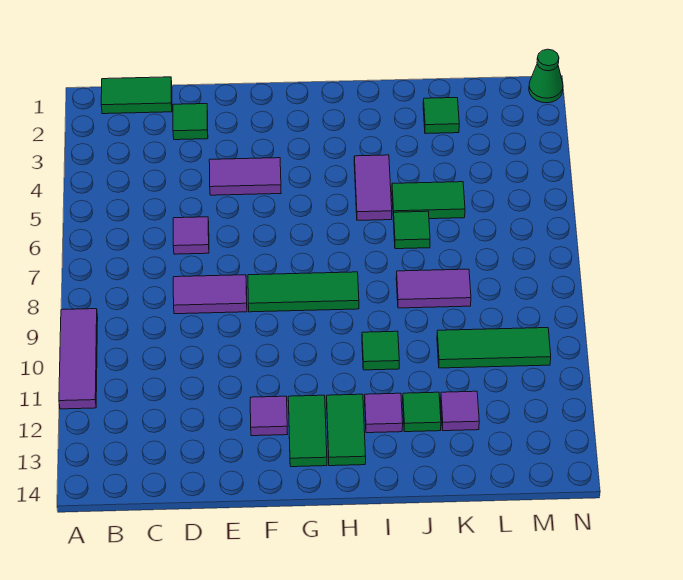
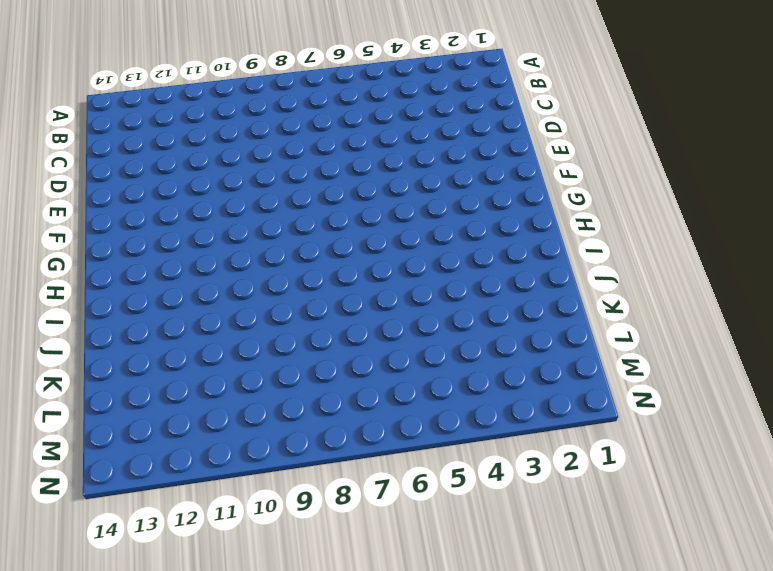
none -> purple 1x3 tile [59,309,98,409]
none -> green 1x2 tile [101,77,172,114]
none -> green 1x1 tile [173,104,208,140]

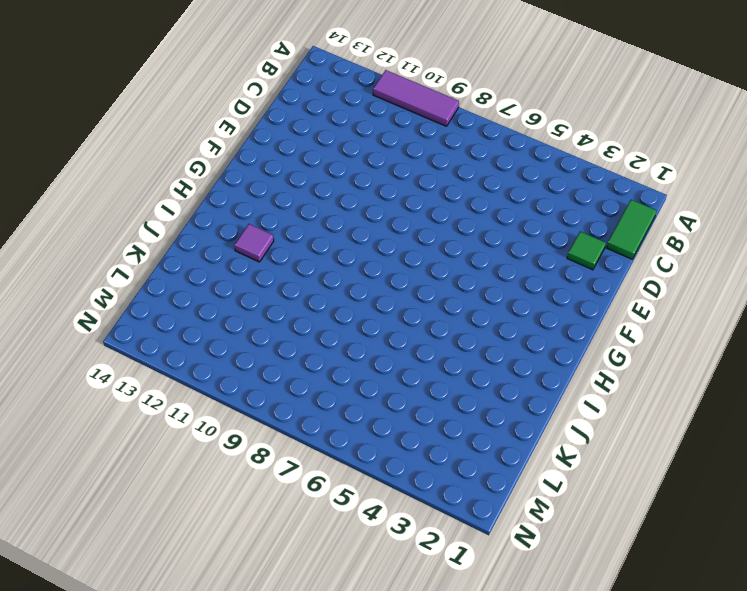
none -> purple 1x1 tile [173,217,209,254]
none -> purple 1x2 tile [173,275,247,314]
none -> purple 1x2 tile [209,158,281,195]

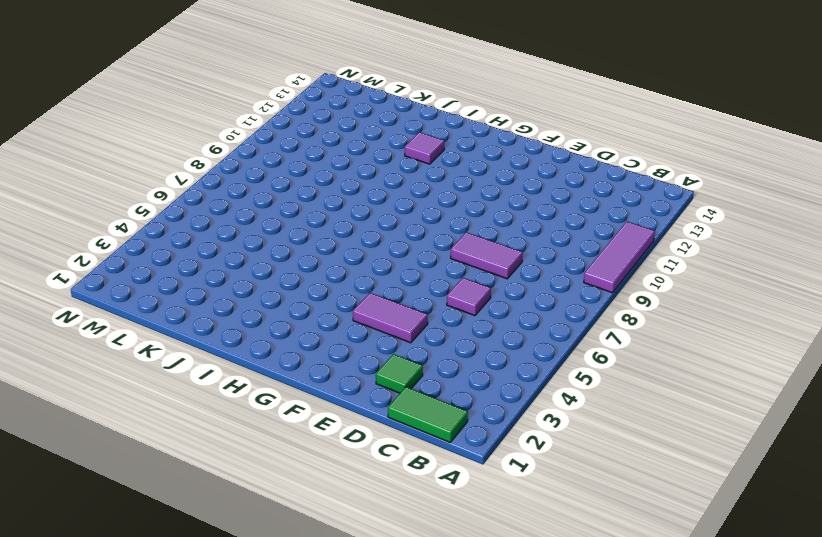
none -> green 1x3 tile [248,272,359,312]
none -> purple 1x1 tile [250,396,288,436]
none -> green 1x2 tile [288,395,327,467]

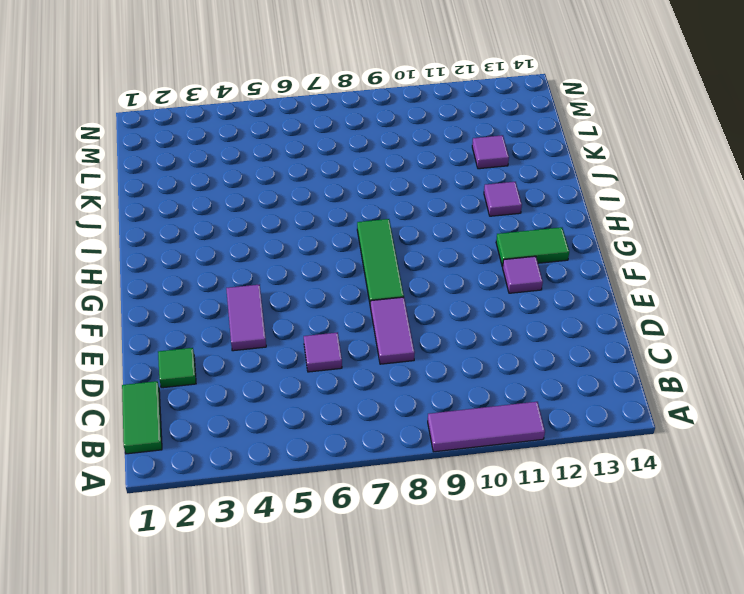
none -> green 1x2 tile [327,394,366,466]
none -> purple 1x2 tile [354,155,392,220]
none -> green 1x1 tile [362,331,399,370]

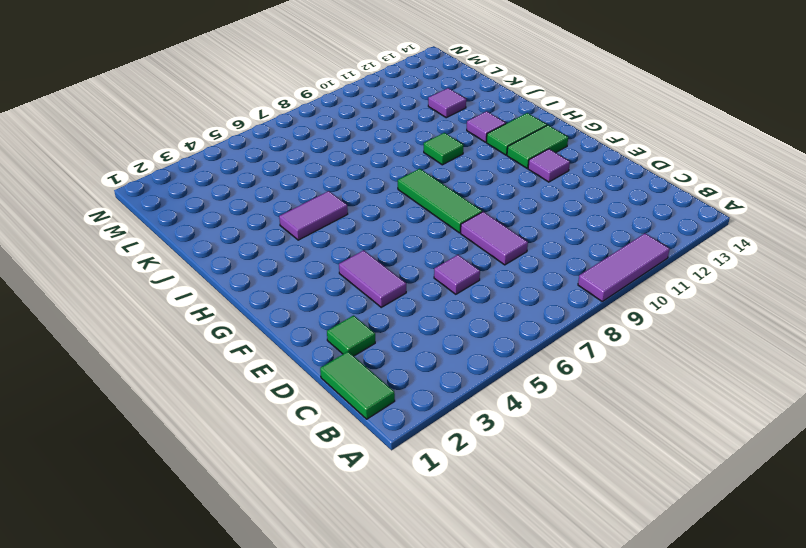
none -> green 1x2 tile [392,182,465,219]
none -> green 1x1 tile [393,211,430,249]
none -> purple 1x2 tile [396,269,471,308]

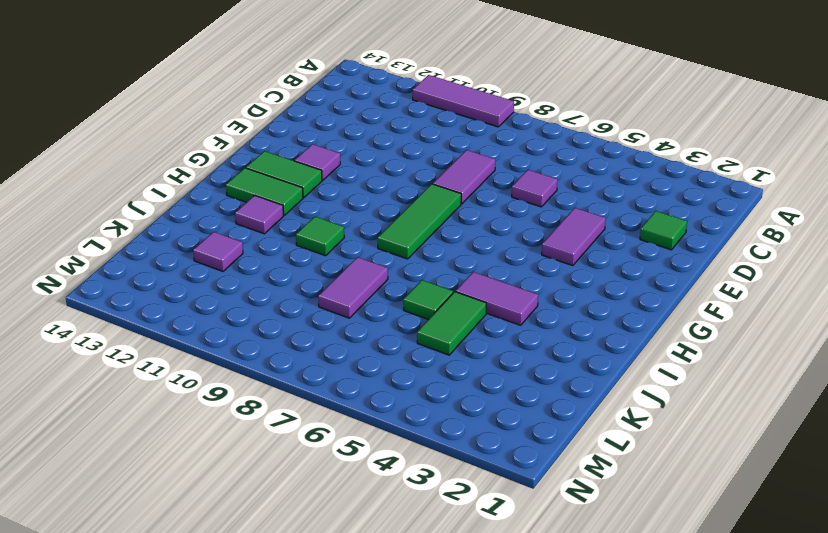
none -> green 1x2 tile [101,77,172,114]
none -> green 1x1 tile [403,392,441,432]
none -> green 1x1 tile [423,98,459,134]

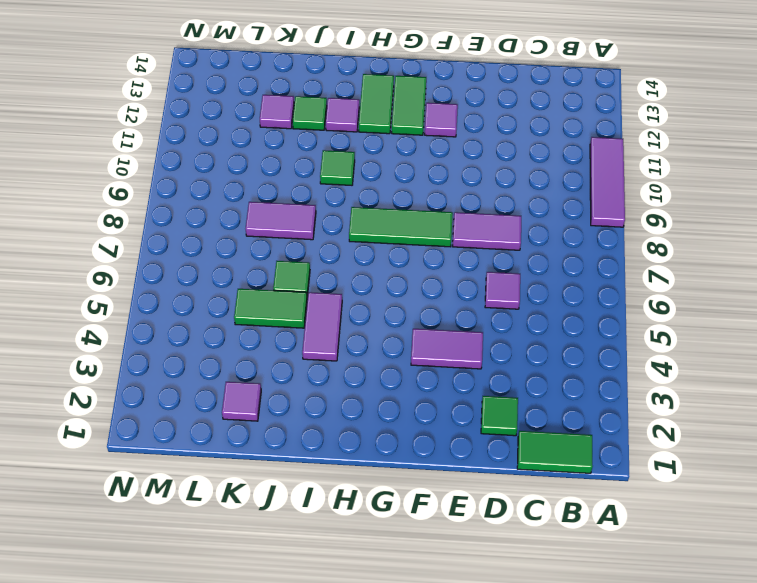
purple 1x1 tile [222,382,261,421] -> green 1x1 tile [423,98,459,134]
none -> green 1x3 tile [437,328,551,368]
none -> green 1x1 cone [529,49,563,103]

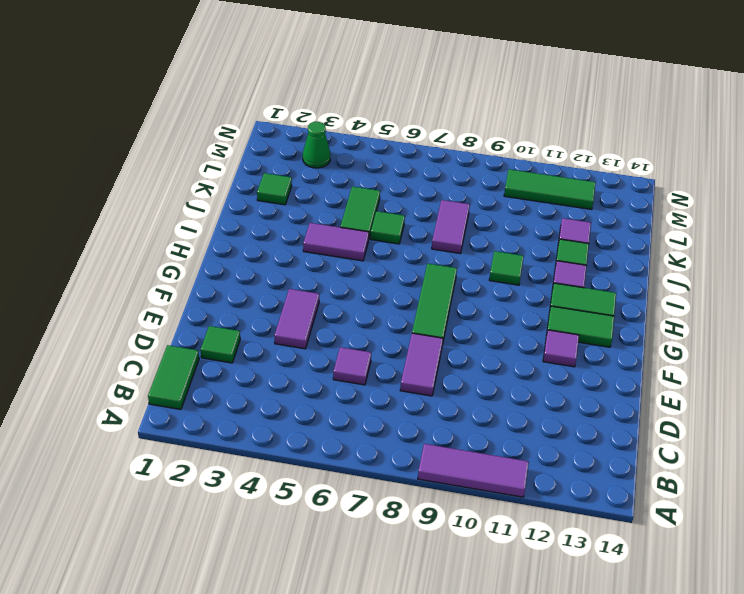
green 1x1 cone [303,122,330,168] -> green 1x1 cone moved to [529,49,563,103]
green 1x3 tile [504,169,596,209] -> green 1x3 tile turned to [437,328,551,368]

